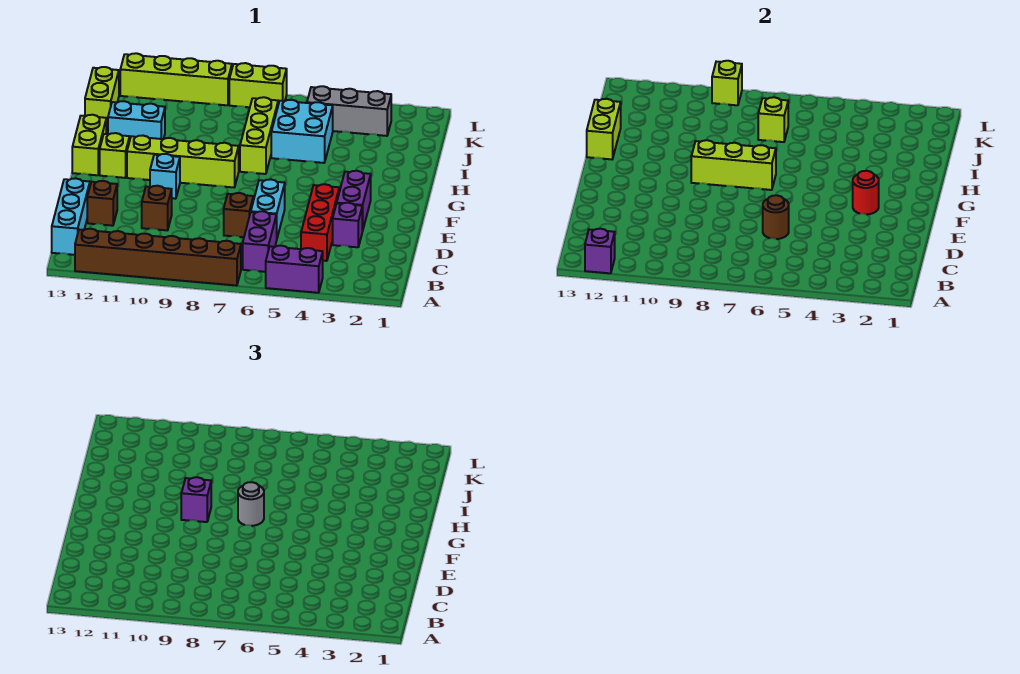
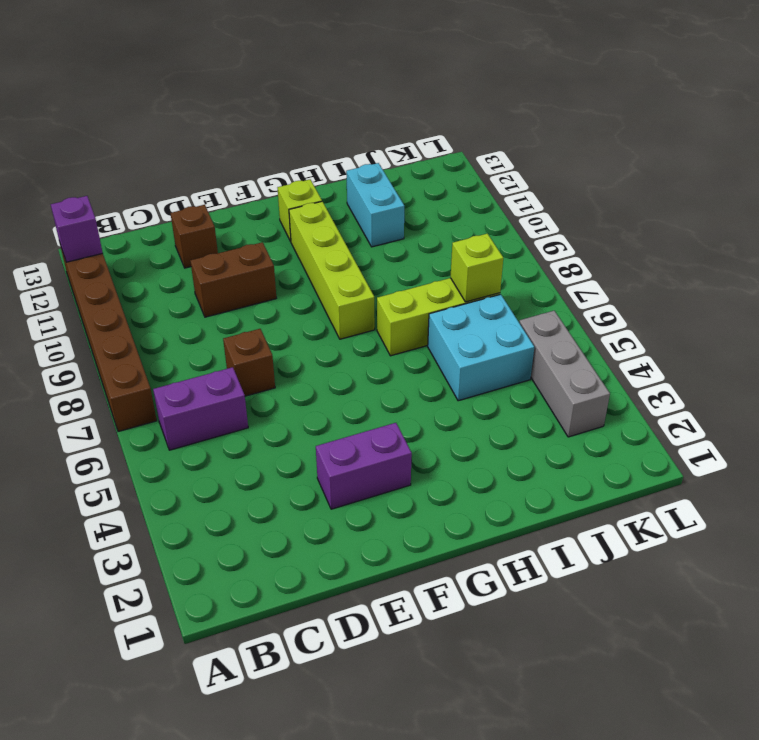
brown 1x2 brick [190,242,276,317] -> brown 1x1 brick [142,186,172,230]
none -> purple 1x2 brick [266,246,323,293]
none -> cyan 1x3 brick [52,178,90,255]
none -> red 1x3 brick [301,184,339,261]
none -> purple 1x1 brick [333,203,362,247]

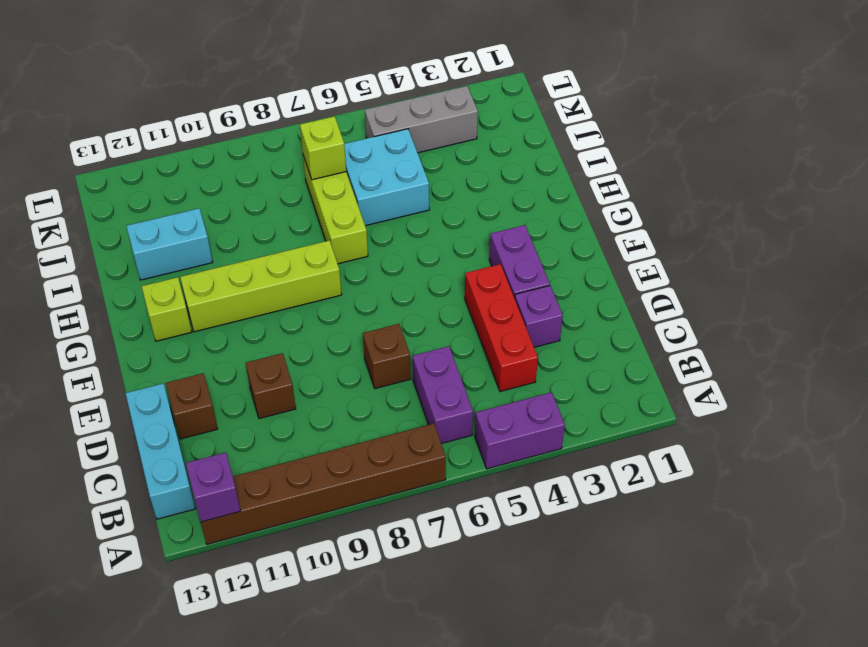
none -> cyan 1x2 brick [251,179,285,237]
none -> cyan 1x1 brick [150,154,180,199]
none -> lime 1x2 brick [72,115,106,175]
none -> lime 1x2 brick [85,67,119,127]

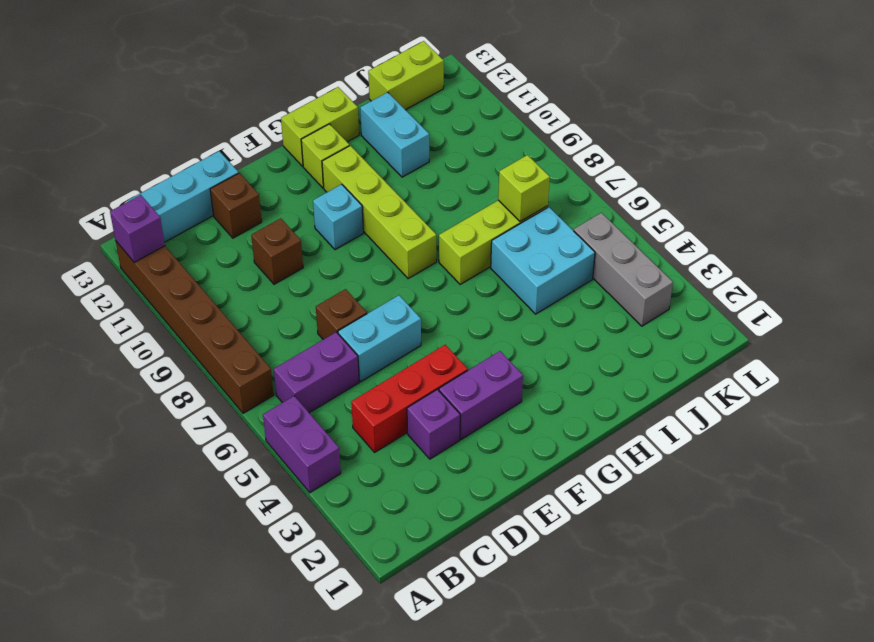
none -> lime 1x2 brick [229,63,287,107]
none -> lime 1x4 brick [120,53,232,105]
none -> brown 1x1 round brick [763,195,789,239]
none -> red 1x1 round brick [853,171,879,214]

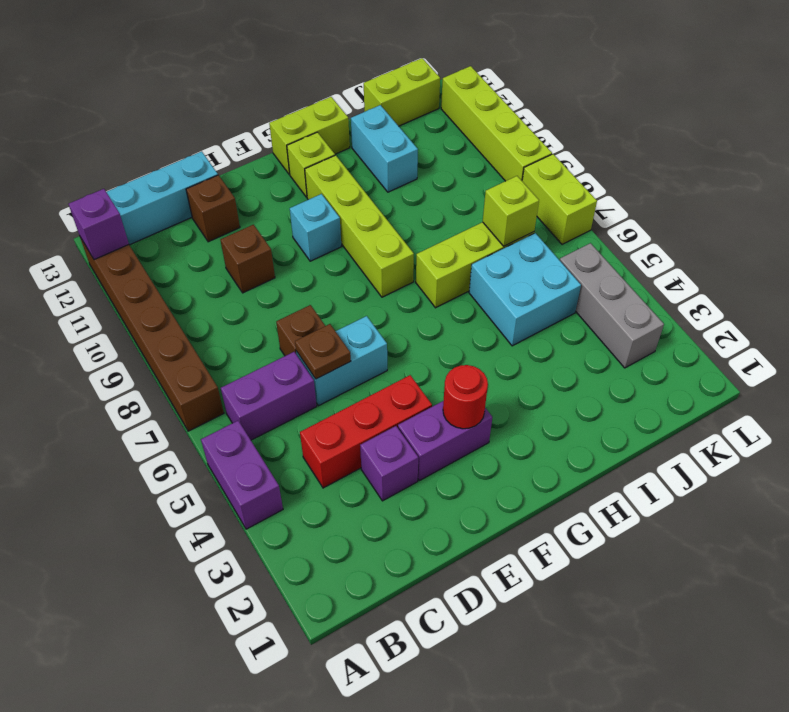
brown 1x1 plate [295,324,351,379] -> brown 1x1 round brick [763,195,789,239]
none -> lime 1x3 brick [691,140,776,190]
none -> lime 1x2 brick [587,99,621,159]
none -> lime 1x1 brick [712,61,742,105]
none -> grey 1x1 round brick [238,482,264,526]

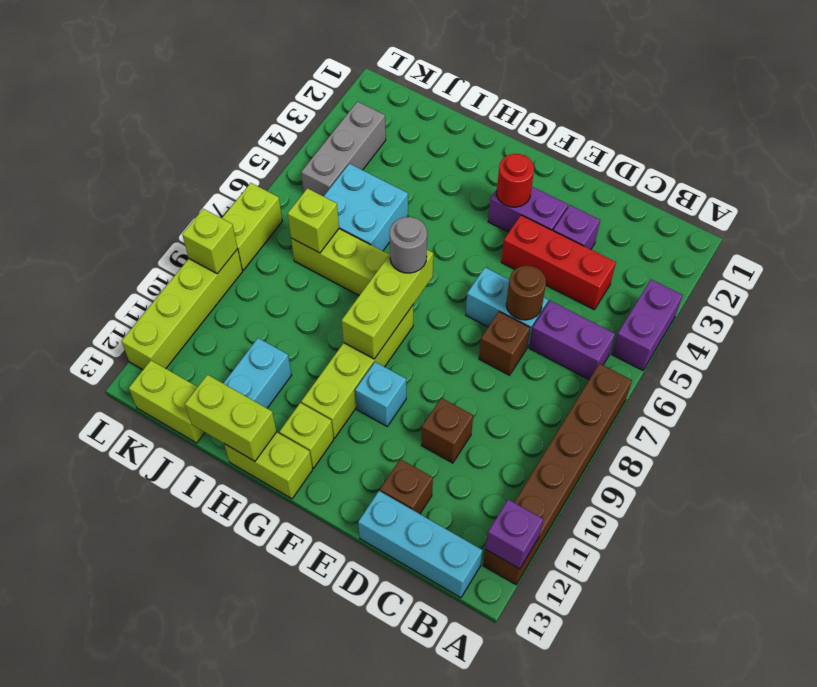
none -> purple 1x1 brick [181,477,211,522]

